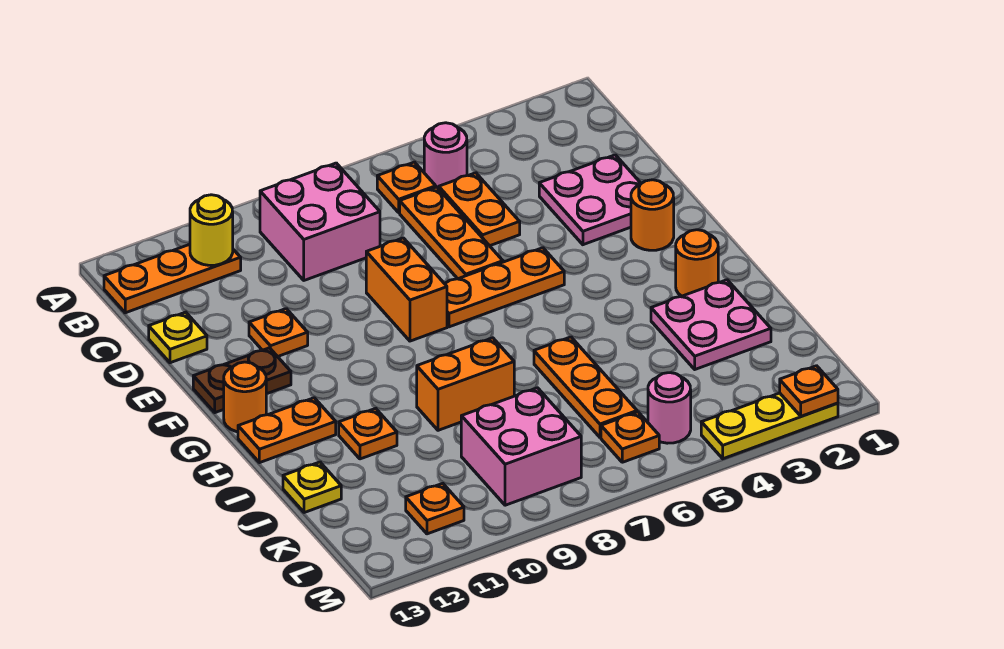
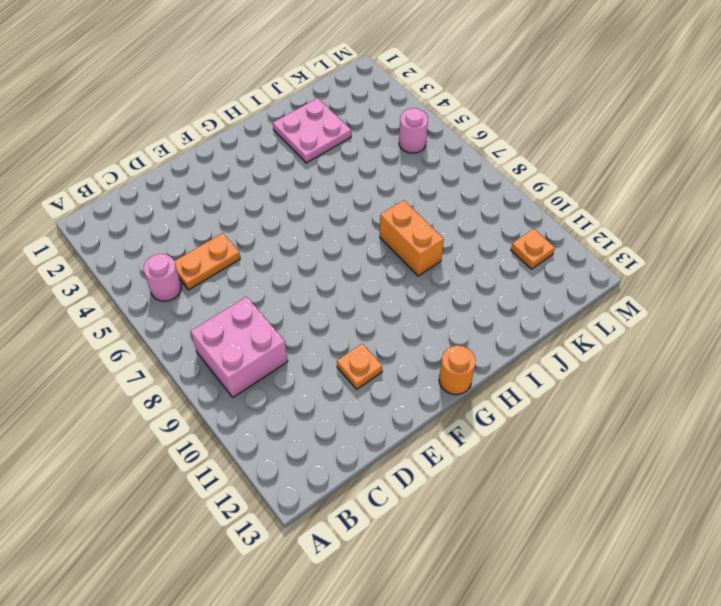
none -> orange 1x1 plate [377,162,436,213]
none -> orange 1x3 plate [104,244,241,313]
none -> orange 1x3 plate [400,187,503,279]

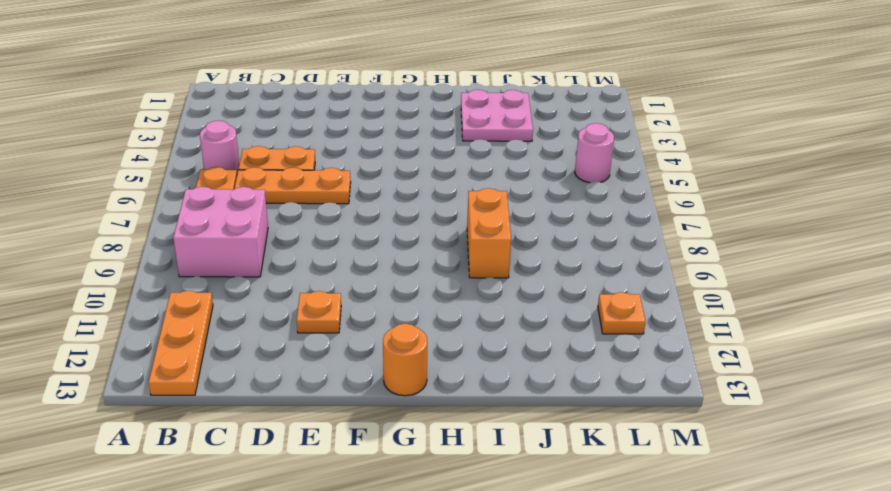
none -> pink 2x2 plate [539,155,641,245]
none -> yellow 1x1 plate [149,312,207,363]
none -> orange 1x2 brick [366,238,447,341]

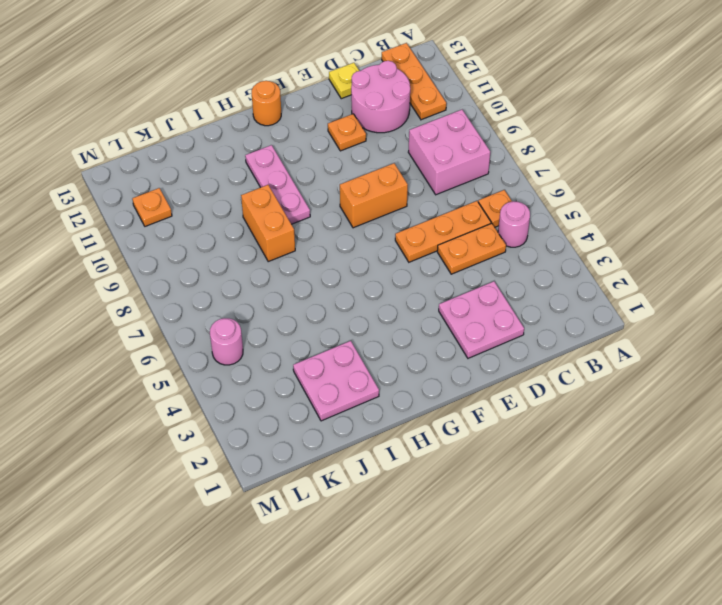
pink 2x2 round brick [351,61,410,133] -> none
pink 1x3 plate [245,145,310,224] -> none
none -> orange 1x1 round brick [631,180,674,250]
none -> orange 1x3 plate [445,248,564,327]
none -> brown 1x2 plate [193,348,291,413]

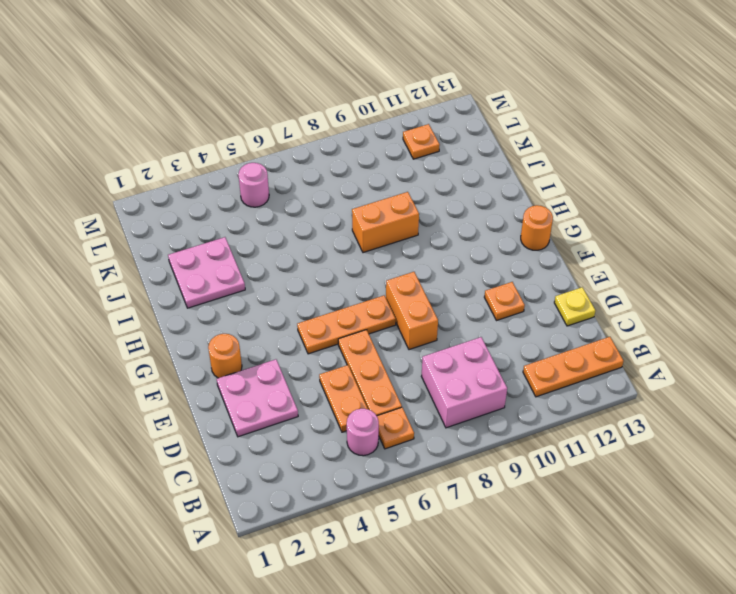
none -> brown 1x2 plate [193,348,291,413]
none -> orange 1x1 round brick [676,230,718,296]
none -> orange 1x2 plate [238,398,336,463]

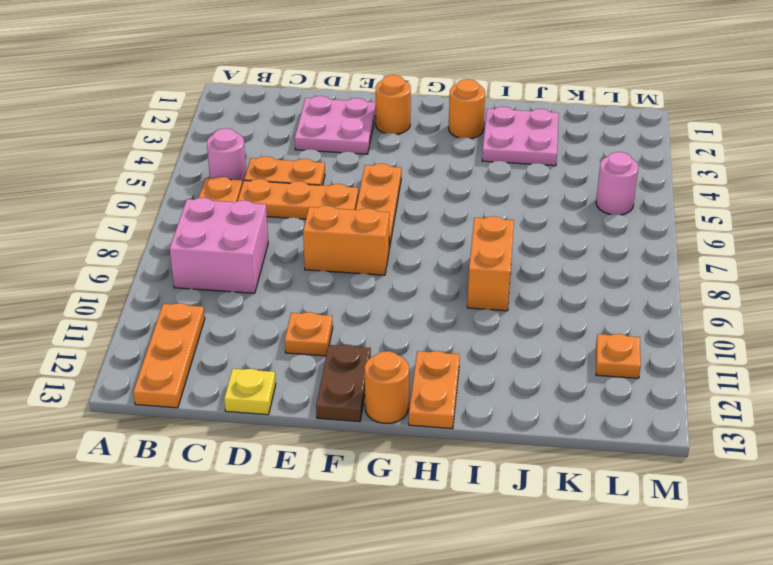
none -> orange 1x3 plate [534,337,637,437]
none -> orange 1x1 plate [339,408,397,459]
none -> yellow 1x1 plate [283,462,341,513]

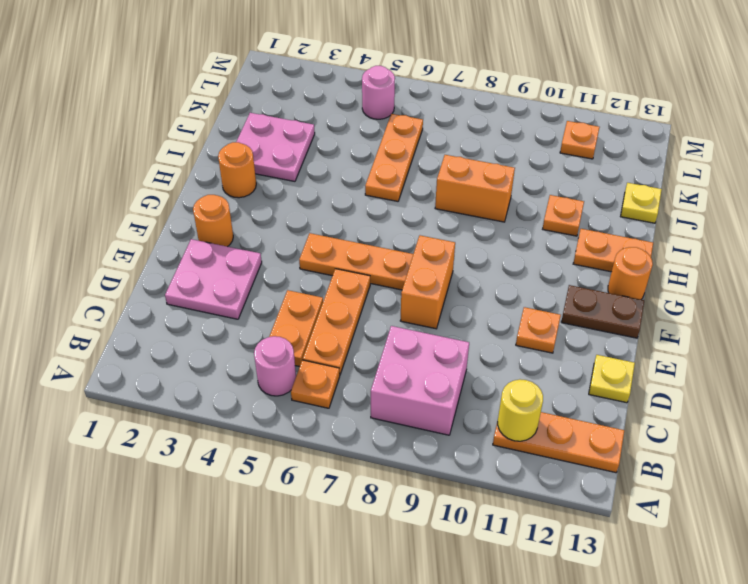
none -> pink 2x2 brick [461,388,581,505]
none -> orange 1x1 plate [601,412,659,462]
none -> yellow 1x3 plate [701,393,838,459]

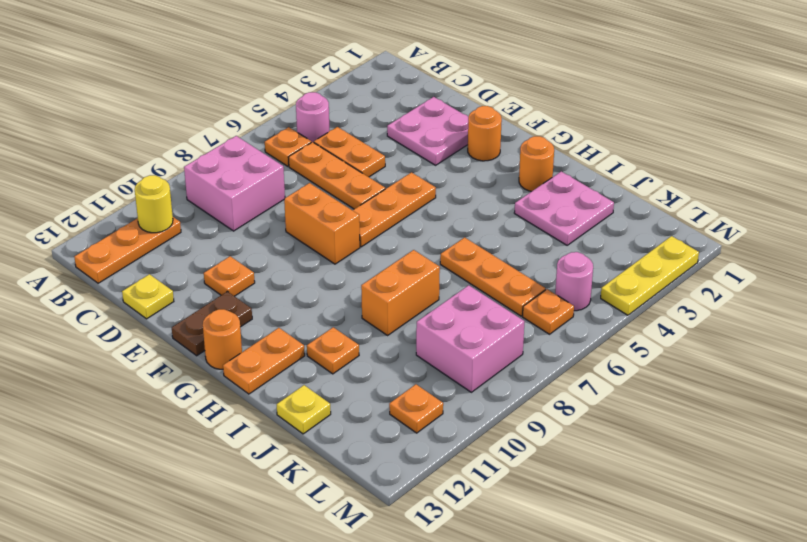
none -> orange 1x1 plate [780,366,838,416]

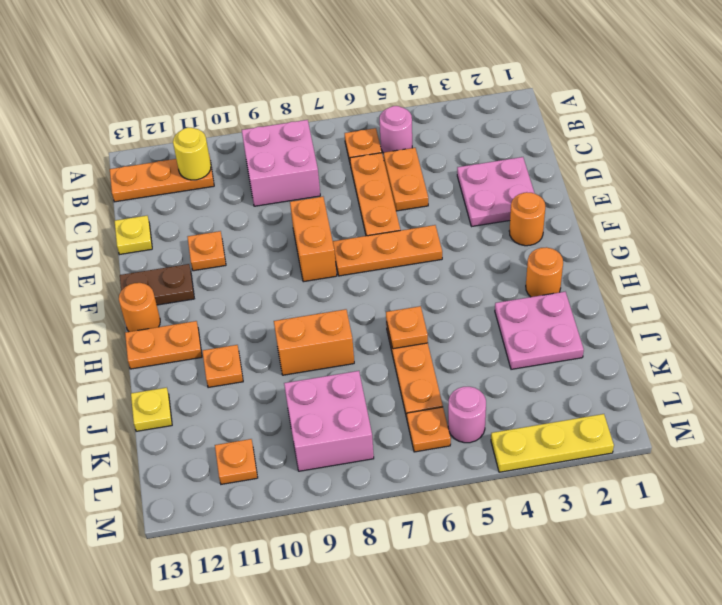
orange 1x1 plate [386,306,428,349] -> orange 1x1 plate moved to [780,366,838,416]

